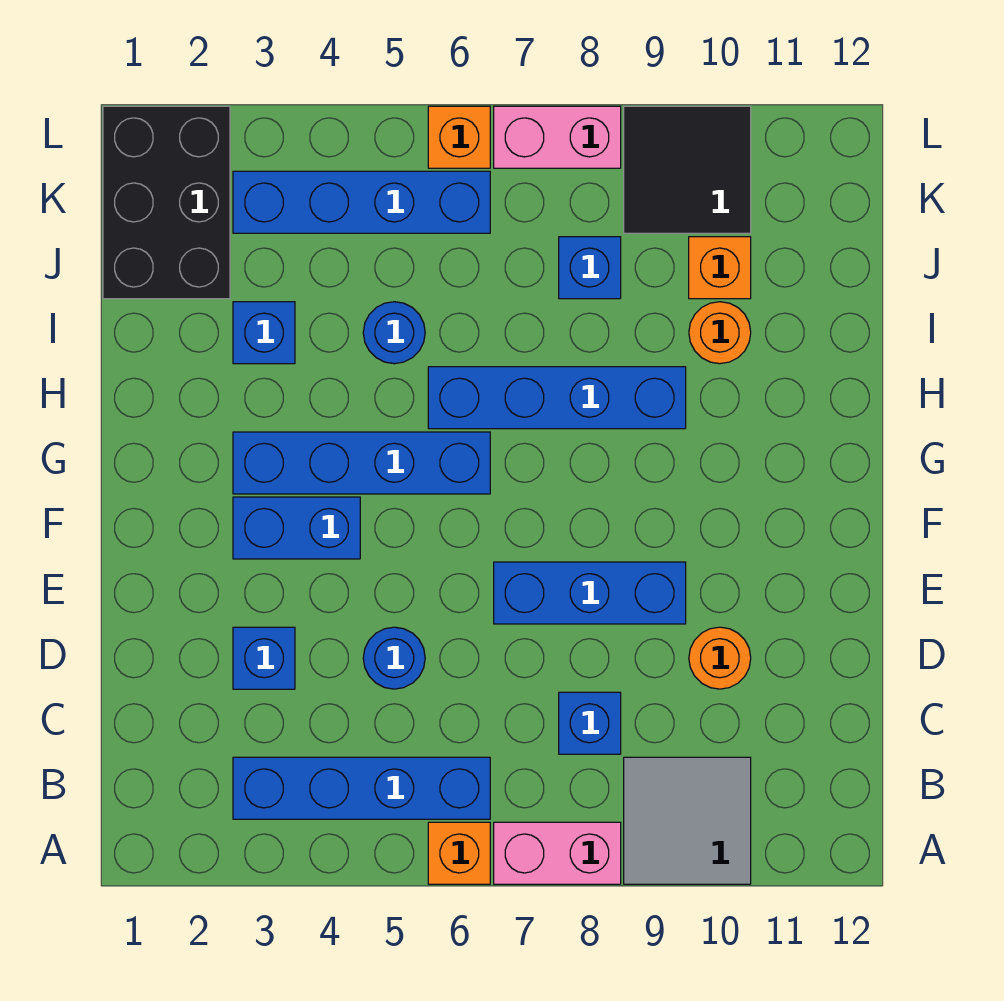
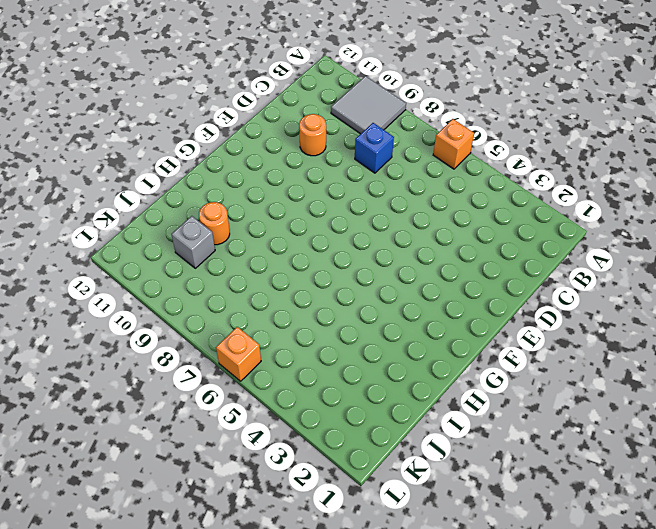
grey 1x1 brick [171,216,215,268] -> orange 1x1 brick [689,237,751,299]
none -> pink 1x2 brick [494,822,621,884]
none -> blue 1x4 brick [233,757,490,819]
none -> blue 1x1 brick [233,627,295,689]

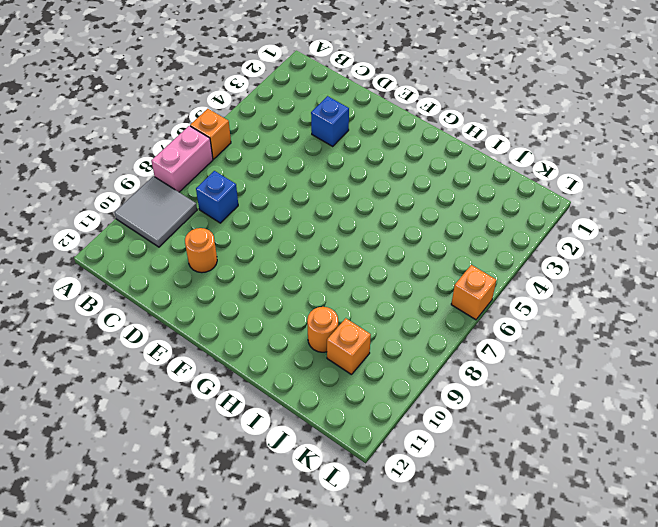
none -> blue 1x4 brick [233,757,490,819]
none -> blue 1x1 round brick [363,627,425,689]
none -> blue 1x3 brick [494,562,686,624]

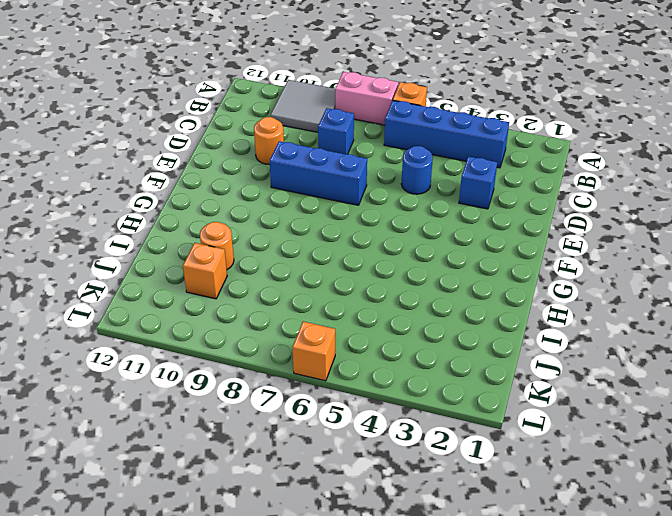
none -> blue 1x2 brick [233,497,360,559]
none -> blue 1x4 brick [233,432,490,494]
none -> blue 1x4 brick [428,367,686,429]

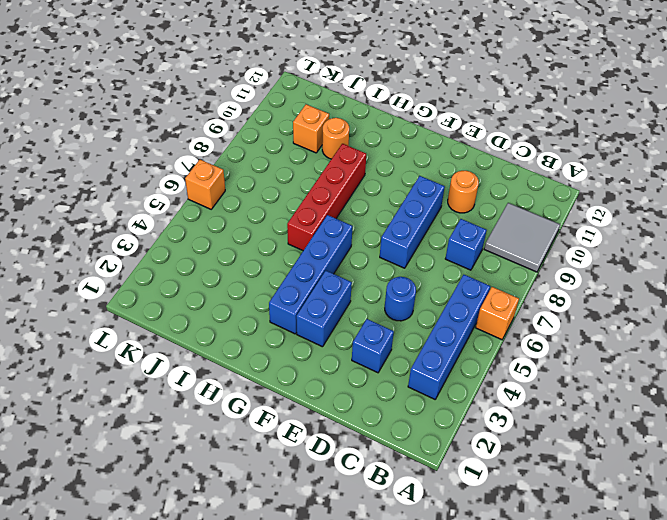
red 1x4 brick [287,144,366,251] -> blue 1x4 brick [428,367,686,429]
none -> pink 1x2 brick [494,822,621,884]
none -> blue 1x1 brick [233,302,295,364]
none -> blue 1x1 round brick [363,302,425,364]

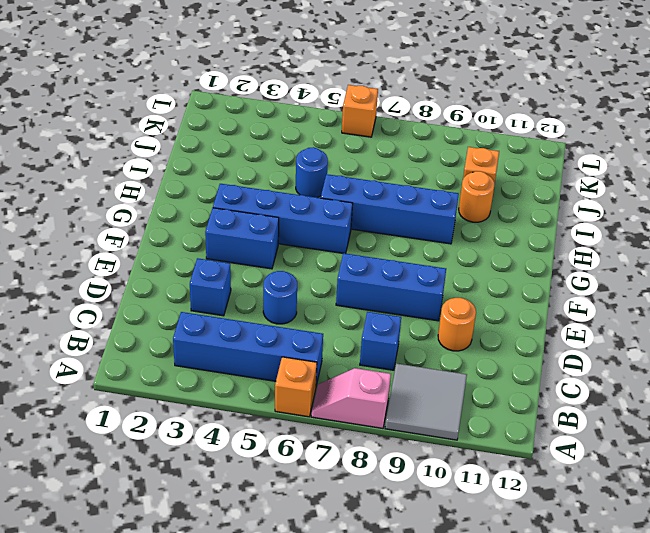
pink 1x2 slope [311,368,391,428] -> pink 1x2 brick [494,822,621,884]
none -> blue 1x1 brick [233,302,295,364]
none -> black 2x3 brick [103,106,230,299]
none -> blue 1x1 brick [559,237,621,299]

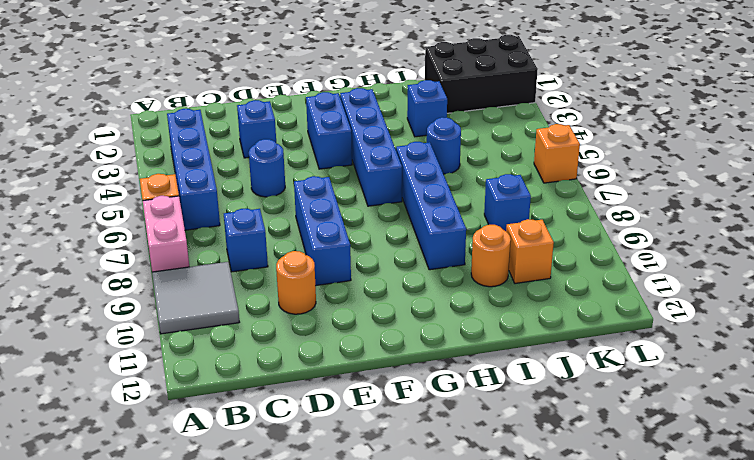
none -> blue 1x4 brick [233,171,490,233]
none -> black 2x2 tile [624,106,751,233]
none -> pink 1x2 brick [494,106,621,168]

